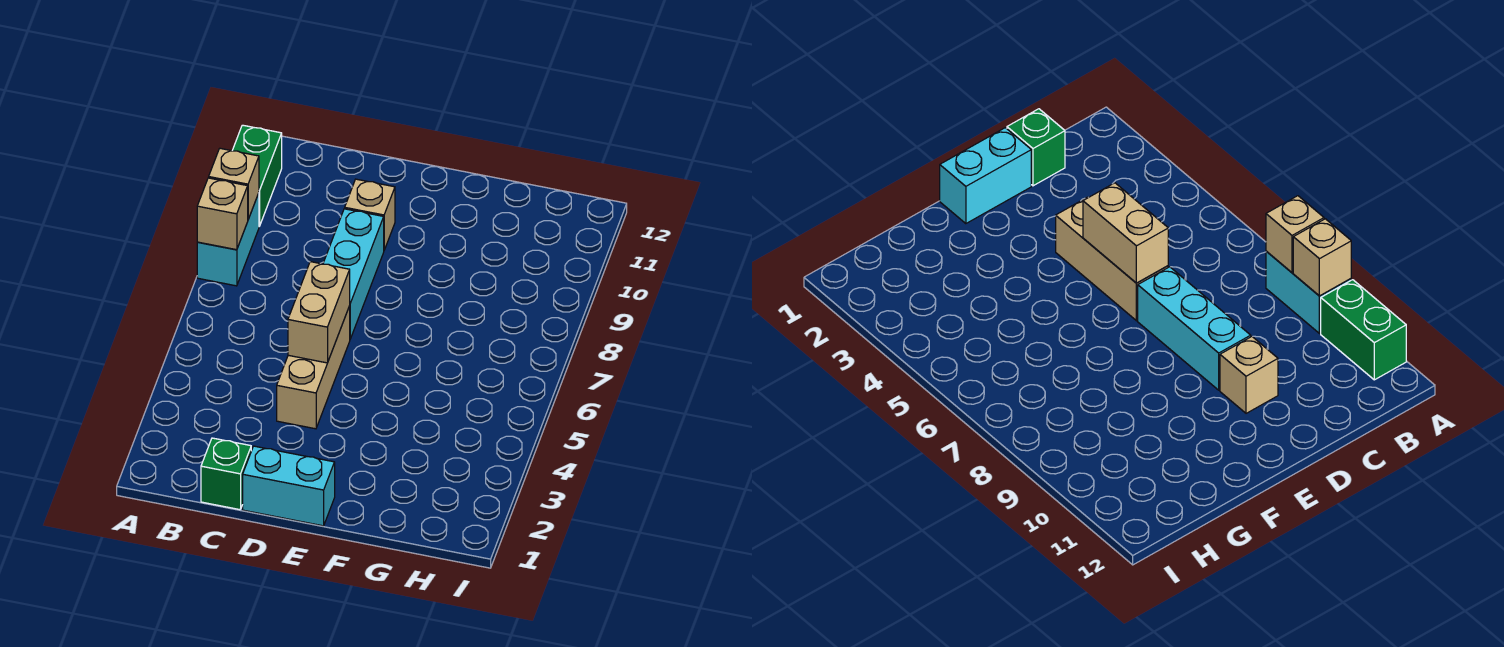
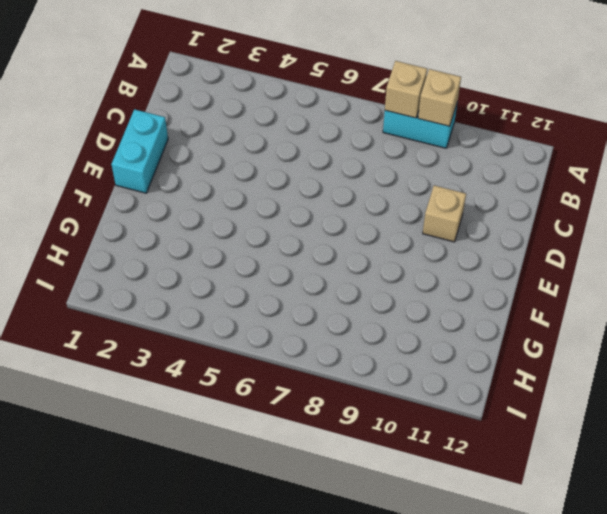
none -> green 1x2 brick [232,125,282,226]
none -> green 1x1 brick [201,438,251,510]

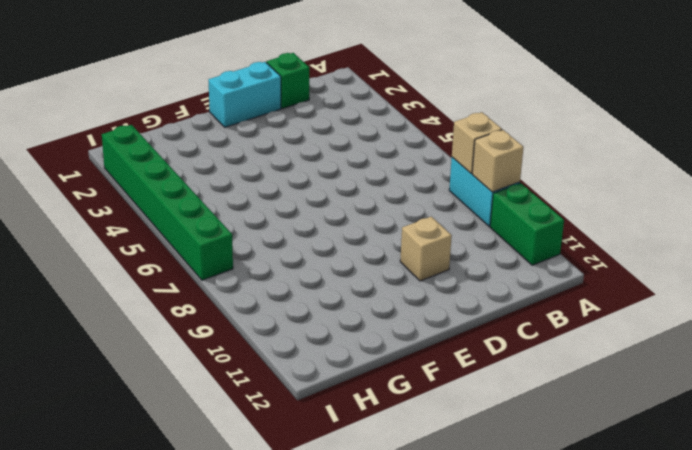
green 1x6 brick [102,125,233,280] -> none
none -> tan 1x3 brick [277,306,350,429]
none -> cyan 1x3 brick [323,209,384,339]

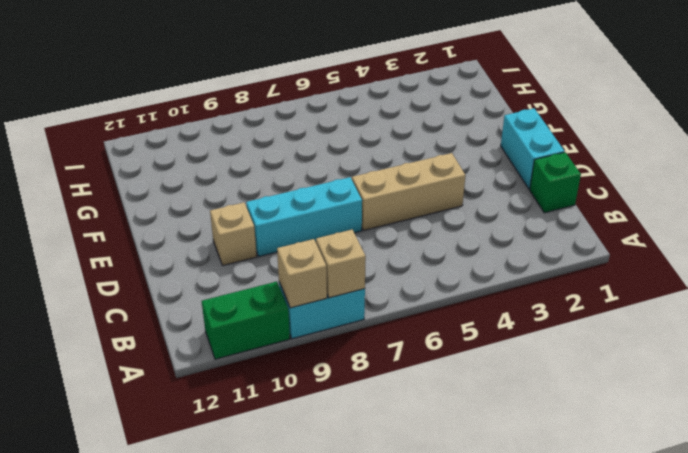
none -> tan 1x2 brick [288,262,350,363]

